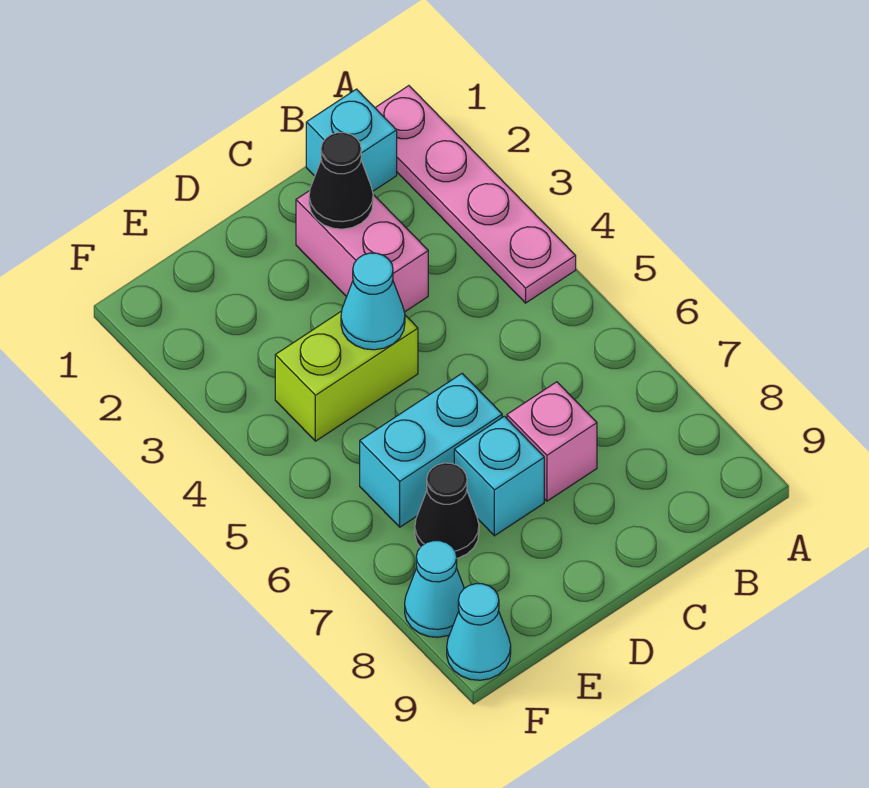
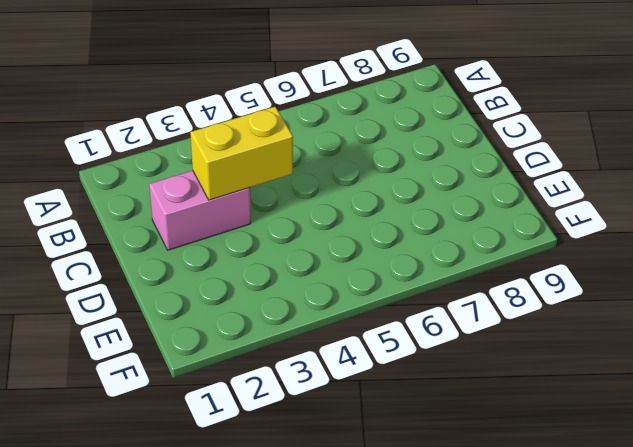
yellow 1x2 brick [190,107,293,200] -> none
none -> pink 1x4 plate [375,86,576,303]
none -> cyan 1x1 brick [306,89,397,191]
none -> pink 1x1 brick [507,382,597,501]

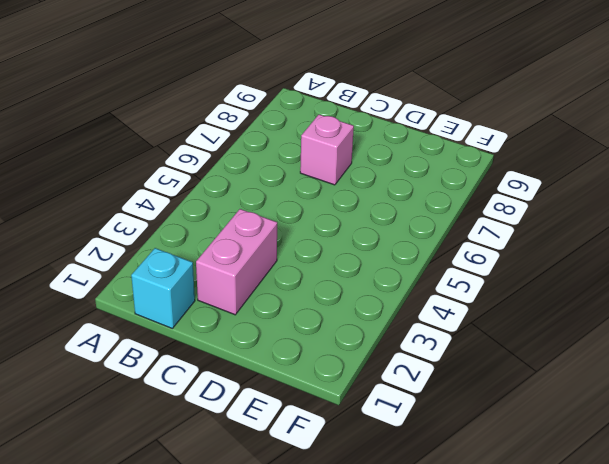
none -> pink 1x4 plate [375,86,576,303]
none -> lime 1x2 brick [275,311,418,441]
none -> cyan 1x2 brick [360,374,502,527]

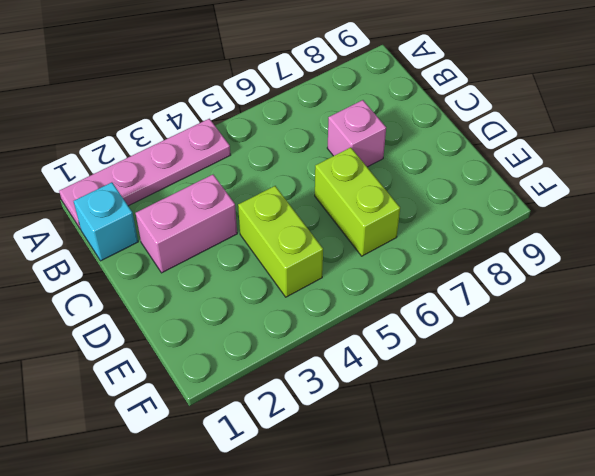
lime 1x2 brick [315,147,400,256] -> cyan 1x2 brick [360,374,502,527]
none -> cyan 1x1 brick [454,416,544,536]
none -> black 1x1 cone [415,463,479,558]
none -> cyan 1x1 cone [405,541,464,637]

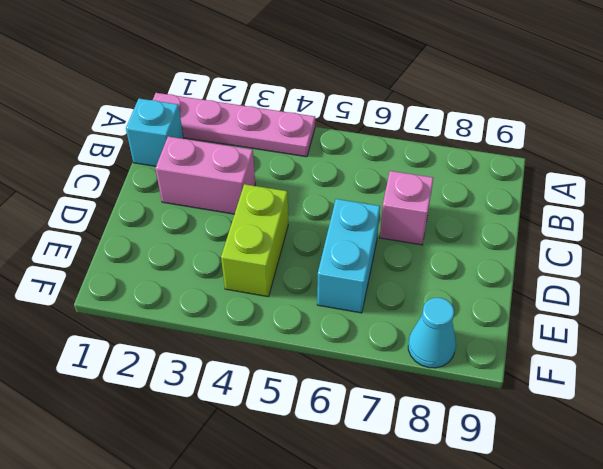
none -> cyan 1x1 brick [454,416,544,536]
none -> black 1x1 cone [415,463,479,558]
none -> cyan 1x1 cone [447,584,511,680]

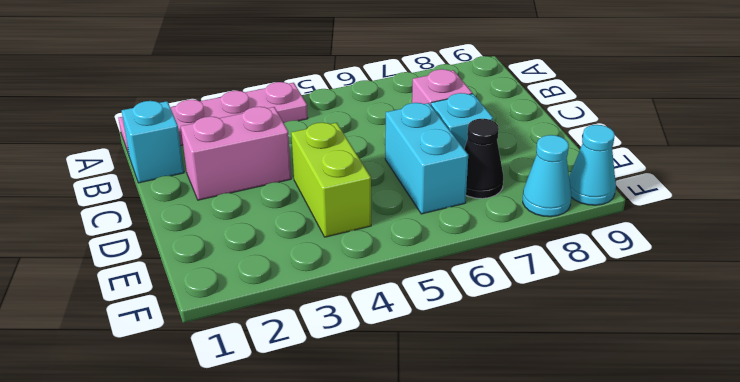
none -> black 1x1 cone [309,133,373,229]
none -> cyan 1x1 cone [341,253,405,350]

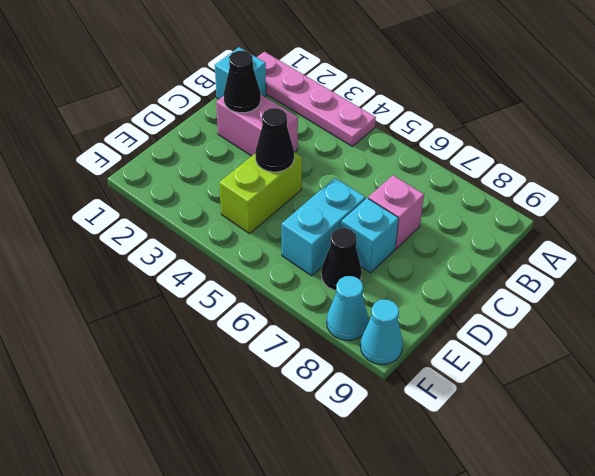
black 1x1 cone [255,108,294,172] -> cyan 1x1 cone [341,253,405,350]

